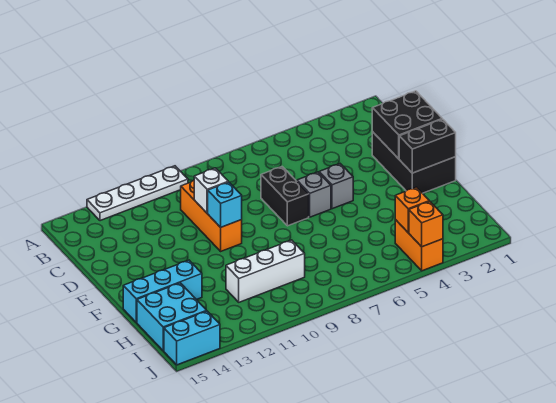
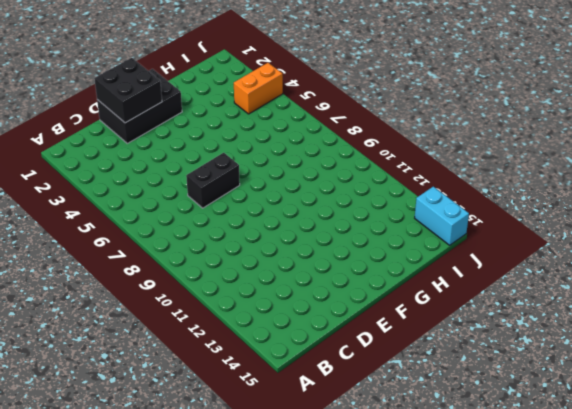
none -> white 1x4 plate [87,166,188,221]
none -> orange 1x3 brick [181,180,242,251]
none -> grey 1x1 brick [319,164,353,209]

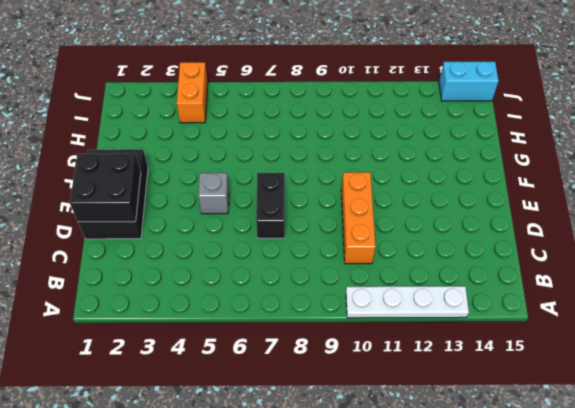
none -> grey 1x1 brick [297,172,331,217]
none -> cyan 1x3 brick [123,260,202,322]
none -> white 1x3 brick [226,240,305,302]

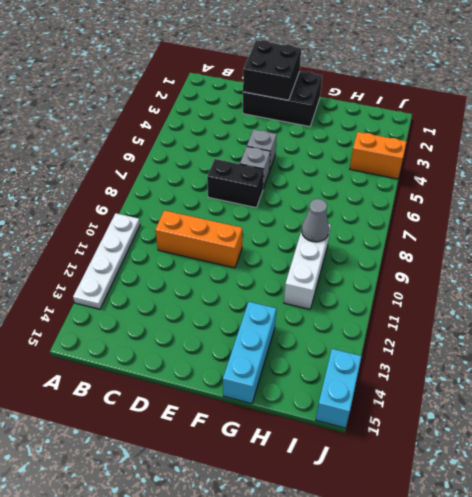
grey 1x1 cone [302,199,329,242] -> none
none -> cyan 2x2 brick [137,283,206,351]
none -> white 1x1 brick [194,168,228,213]
none -> cyan 1x1 brick [208,182,242,227]

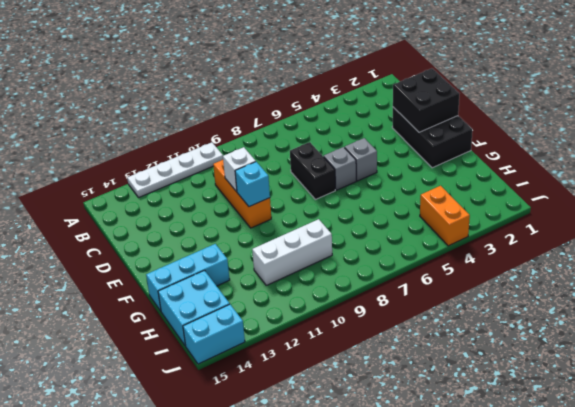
none -> black 1x2 brick [399,119,456,173]
none -> orange 1x1 brick [395,187,429,232]
none -> orange 1x1 brick [409,201,443,247]

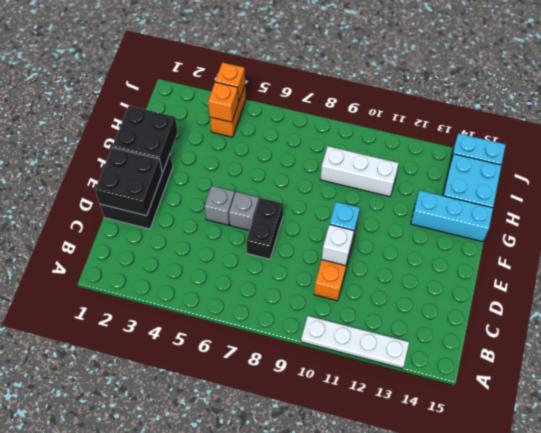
black 2x2 brick [112,106,178,173] -> black 1x2 brick [399,119,456,173]

